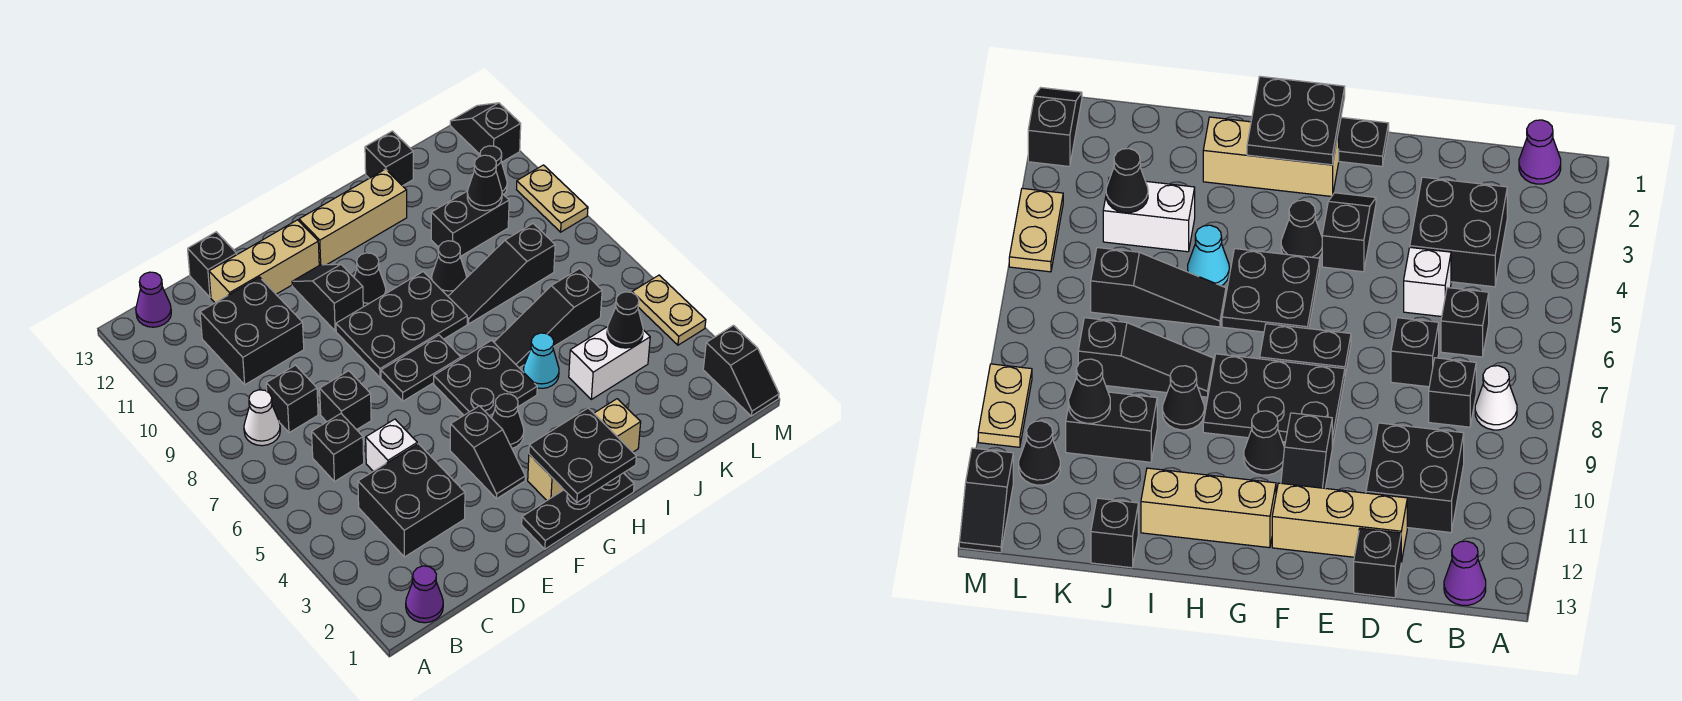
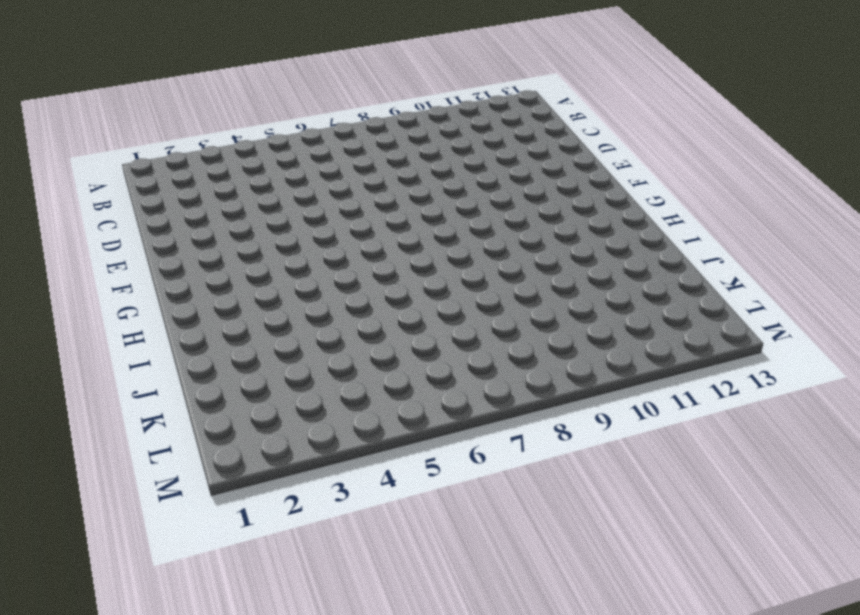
none -> purple 1x1 cone [406,566,443,623]
none -> white 1x1 cone [244,390,280,446]
none -> purple 1x1 cone [136,272,171,327]
none -> black 2x2 brick [358,444,465,557]

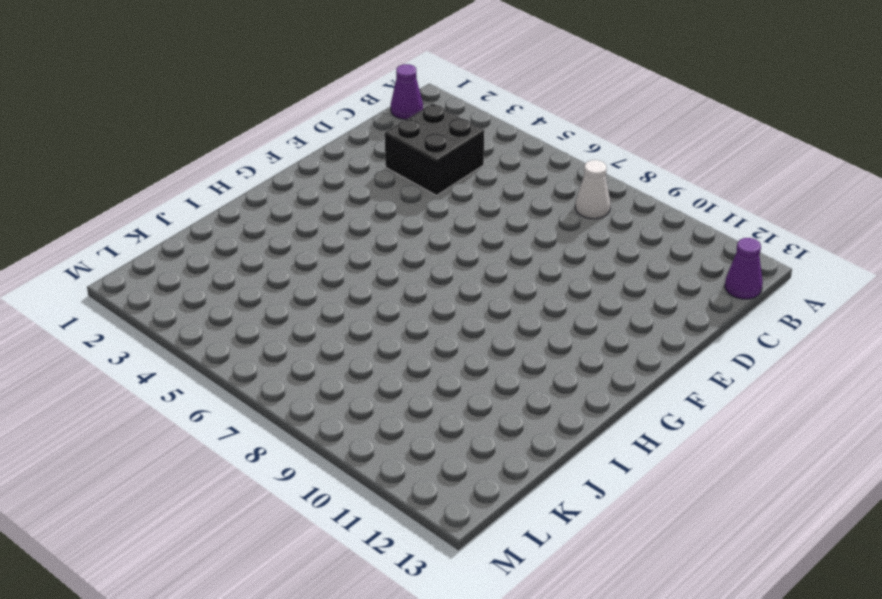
none -> black 1x1 brick [312,414,364,482]
none -> black 1x1 brick [266,365,318,433]
none -> black 2x2 brick [200,277,304,385]
none -> white 1x1 brick [366,419,417,471]

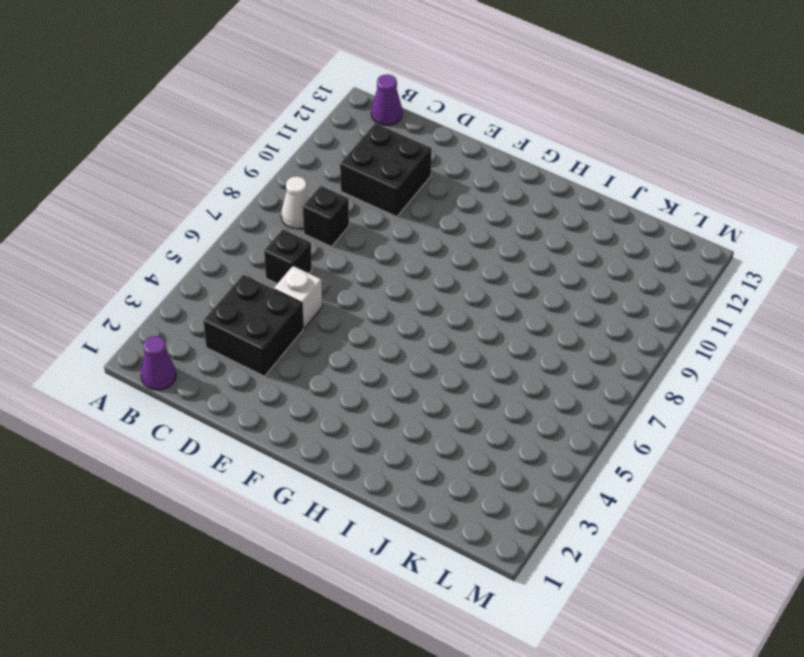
none -> black 1x1 brick [320,371,371,430]
none -> tan 1x3 brick [209,220,319,303]
none -> black 1x1 brick [188,232,237,297]
none -> black 1x3 plate [522,473,634,549]

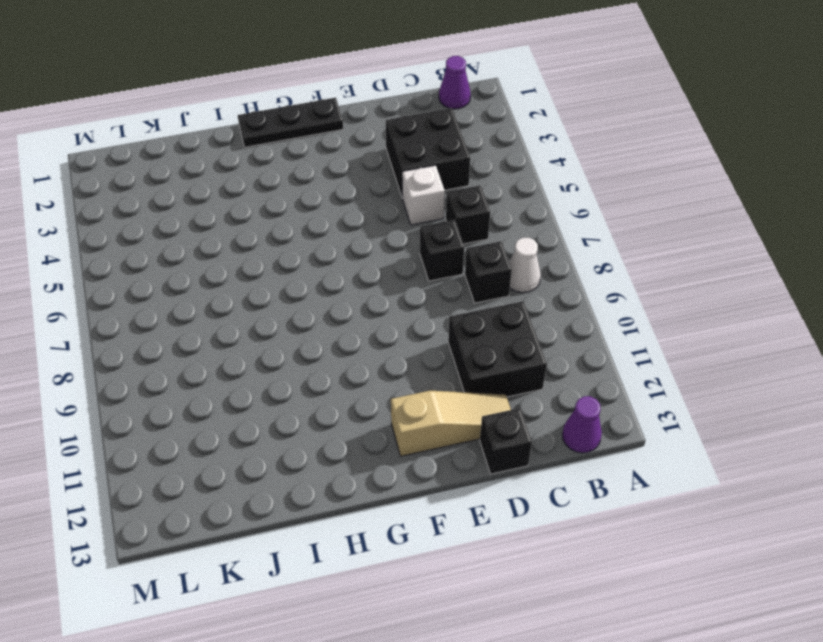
tan 1x3 slope [391,391,511,456] -> tan 1x3 brick [209,220,319,303]
none -> black 1x2 slope [450,406,525,499]
none -> black 1x2 plate [381,335,461,401]
none -> black 2x3 plate [336,272,467,377]
none -> black 1x2 slope [292,264,363,331]

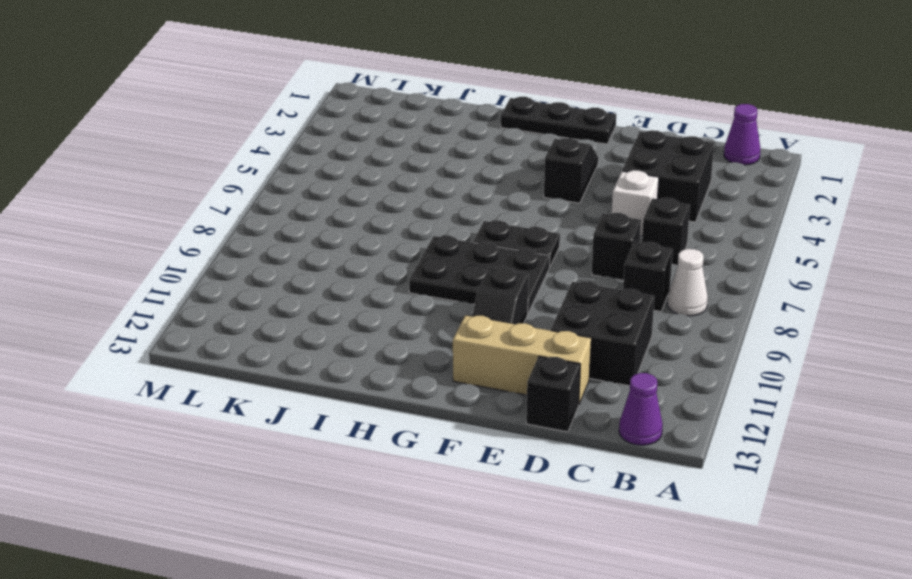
none -> tan 1x3 brick [528,399,641,500]
none -> black 1x1 cone [492,394,524,448]
none -> black 2x2 plate [434,340,537,418]
none -> black 1x1 cone [354,253,386,307]

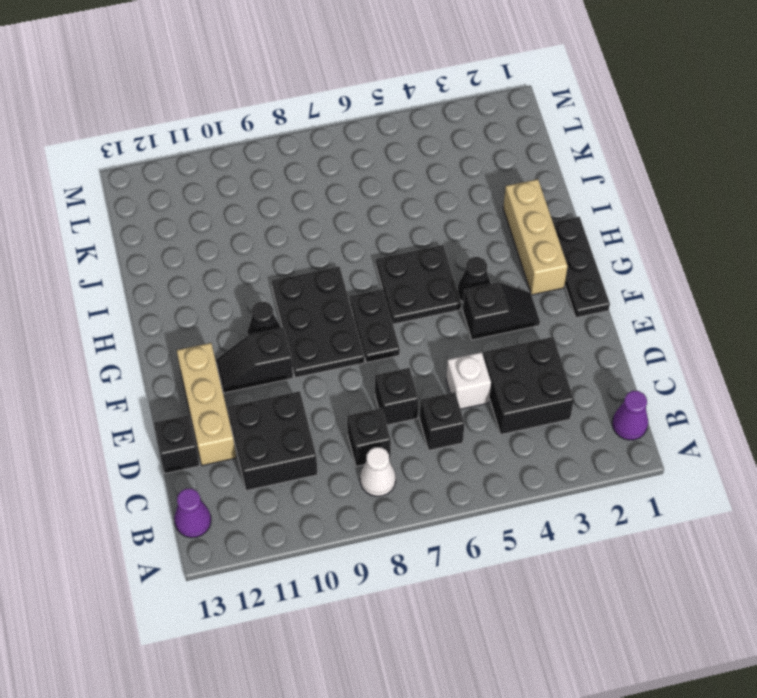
none -> tan 1x3 brick [299,169,407,265]
none -> cyan 1x1 cone [523,333,559,388]
none -> black 1x3 slope [494,269,602,368]
none -> black 1x3 slope [448,224,555,324]

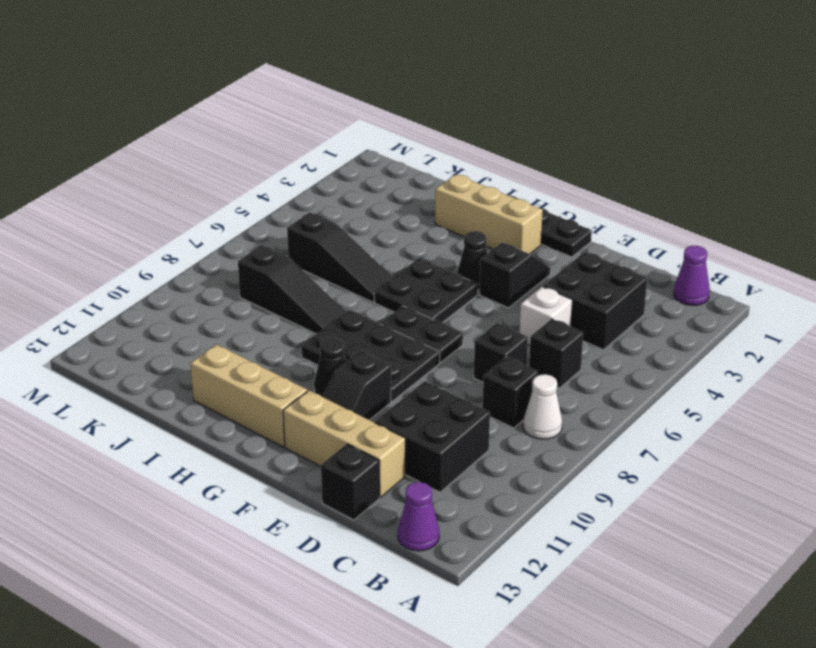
none -> cyan 1x1 cone [523,333,559,388]
none -> black 1x1 cone [432,241,467,296]
none -> white 1x2 brick [569,327,650,399]
none -> black 1x2 brick [431,191,509,257]

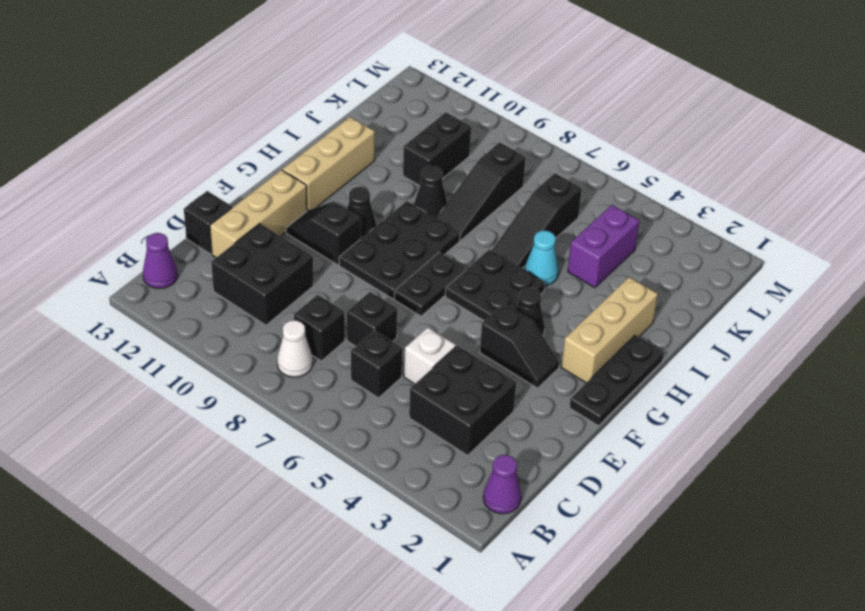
purple 1x2 brick [568,205,639,288] -> white 1x2 brick [569,327,650,399]
none -> black 1x1 brick [365,131,413,186]
none -> black 1x1 cone [480,146,507,195]
none -> black 1x2 slope [703,326,779,416]
none -> tan 1x2 plate [632,275,706,345]

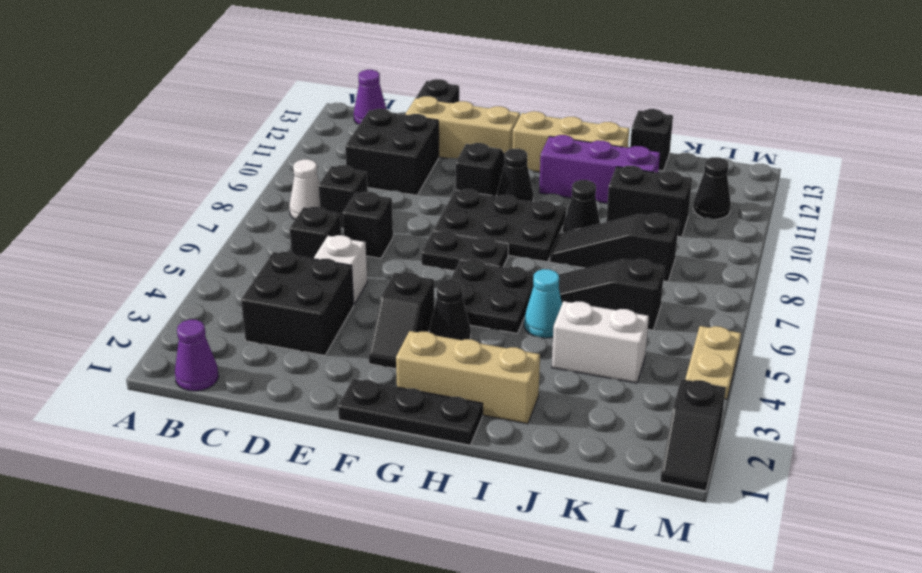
purple 1x3 brick [539,135,660,204] -> none
none -> tan 1x2 plate [517,165,588,232]
none -> black 1x2 slope [450,103,521,162]
none -> black 2x2 plate [529,408,636,502]
none -> black 1x1 cone [607,292,643,348]

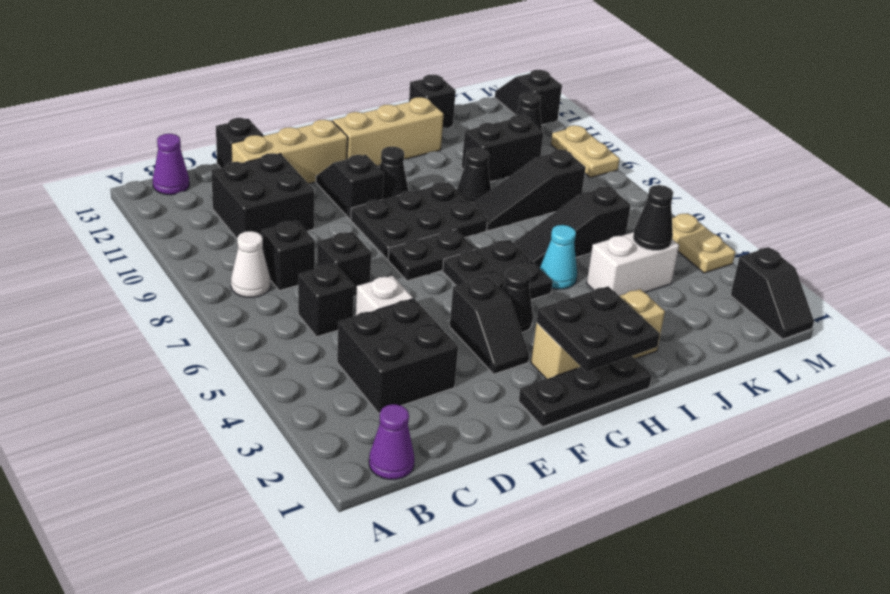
none -> black 1x1 cone [467,155,502,211]

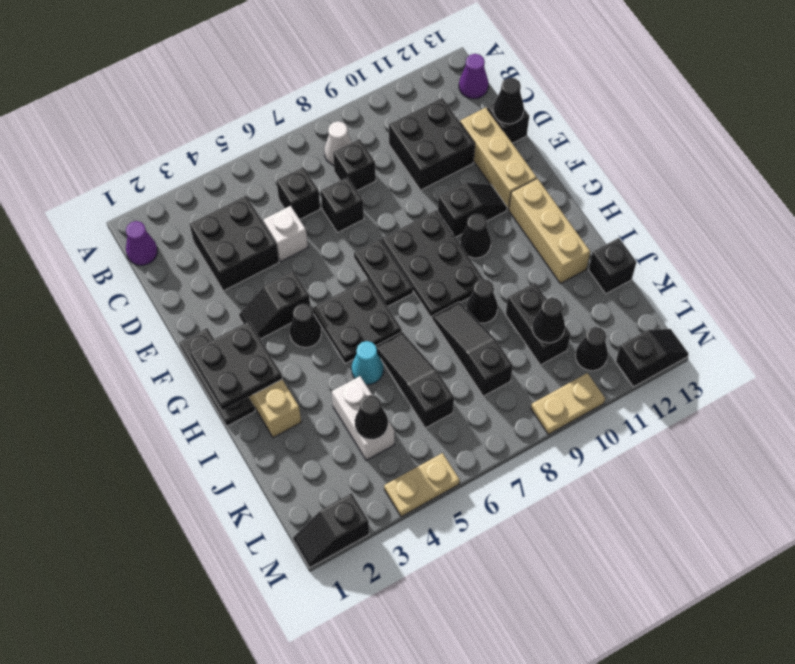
black 1x1 cone [493,78,524,124] -> none

